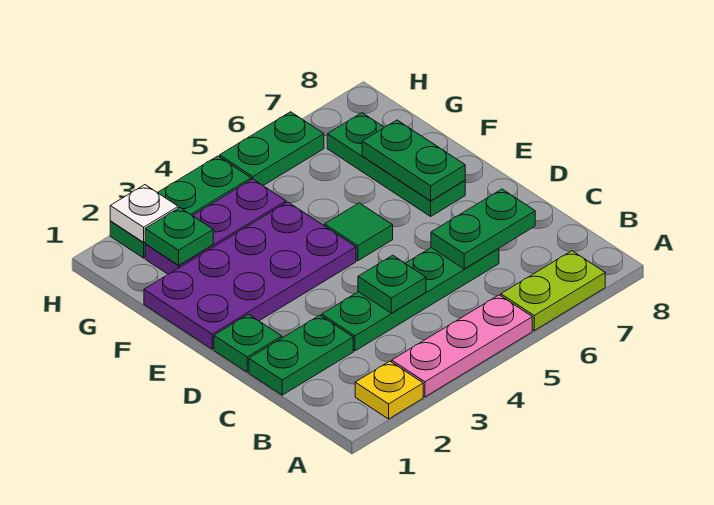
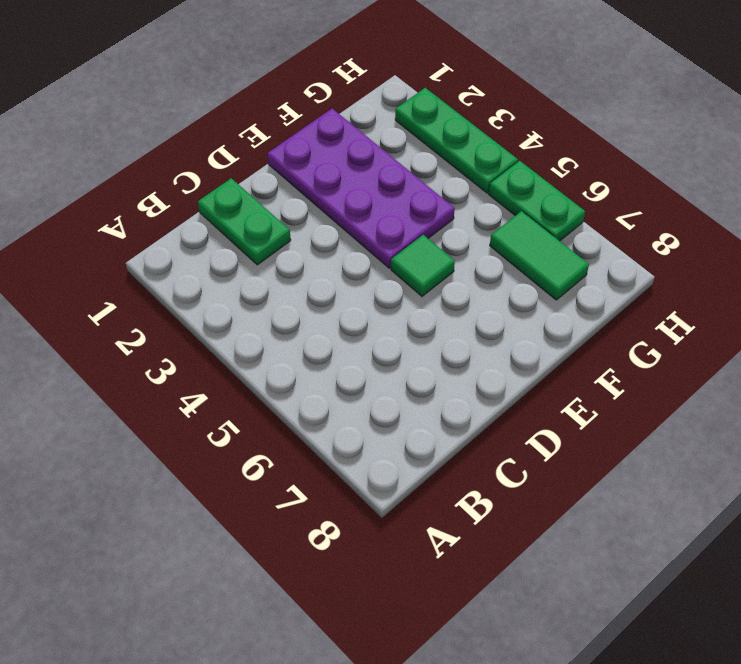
green 1x2 tile [490,211,589,300] -> green 1x3 plate [327,113,465,216]
none -> yellow 1x1 plate [355,361,423,419]
none -> pink 1x3 plate [392,295,532,397]
none -> lime 1x2 plate [501,251,605,330]

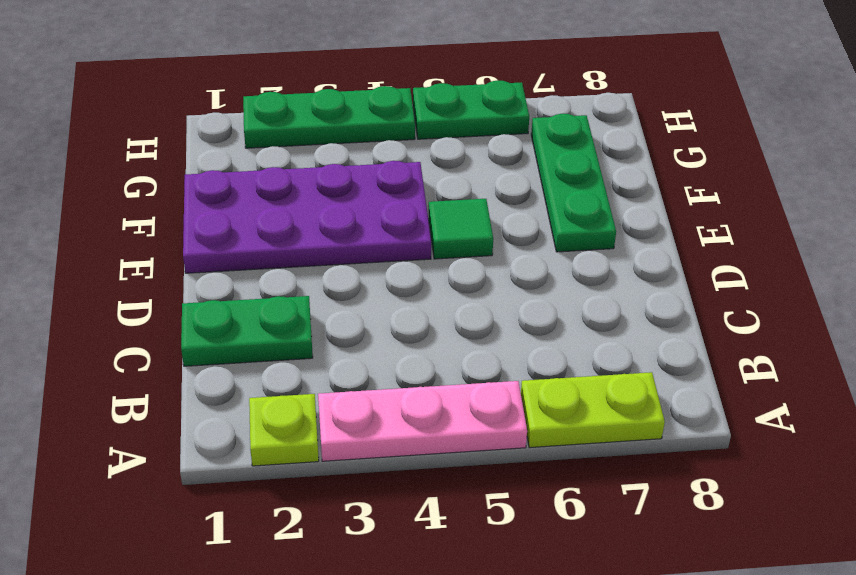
lime 1x1 plate [249,394,319,466] -> yellow 1x1 plate [355,361,423,419]
none -> green 1x4 plate [322,248,499,351]
none -> green 1x1 plate [214,314,282,372]
none -> purple 1x3 plate [145,179,286,274]

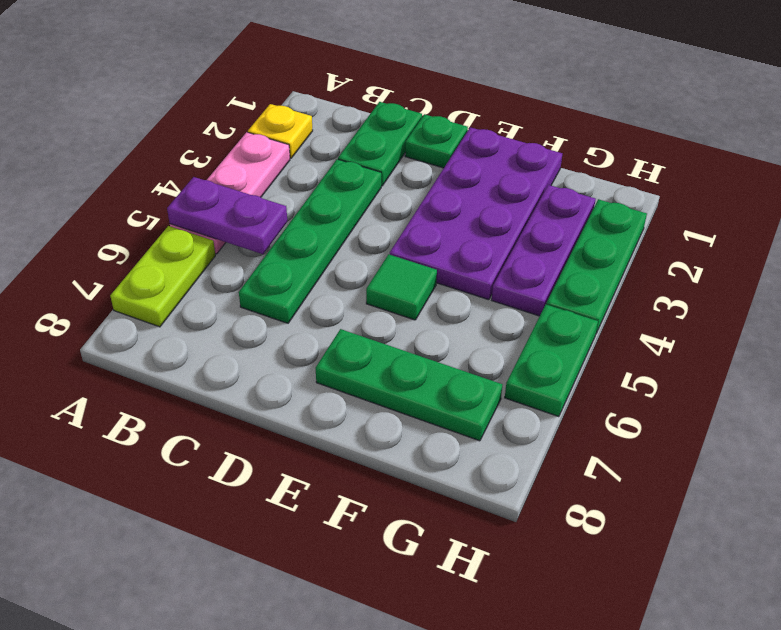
purple 1x2 plate [167,177,287,254] -> none
none -> green 1x1 plate [358,255,426,313]
none -> green 1x2 plate [431,189,535,269]
none -> green 1x2 plate [362,120,465,201]

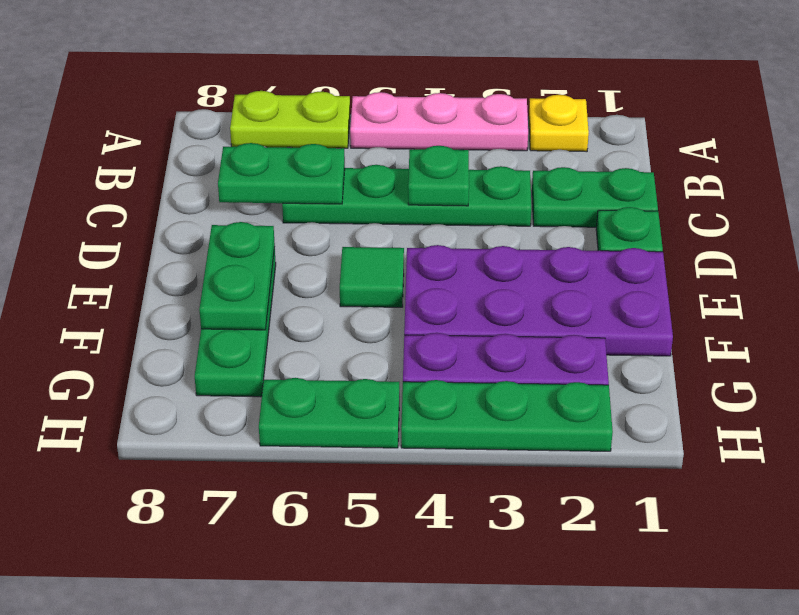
none -> green 1x1 plate [145,208,213,265]
none -> white 1x1 plate [110,185,178,242]

